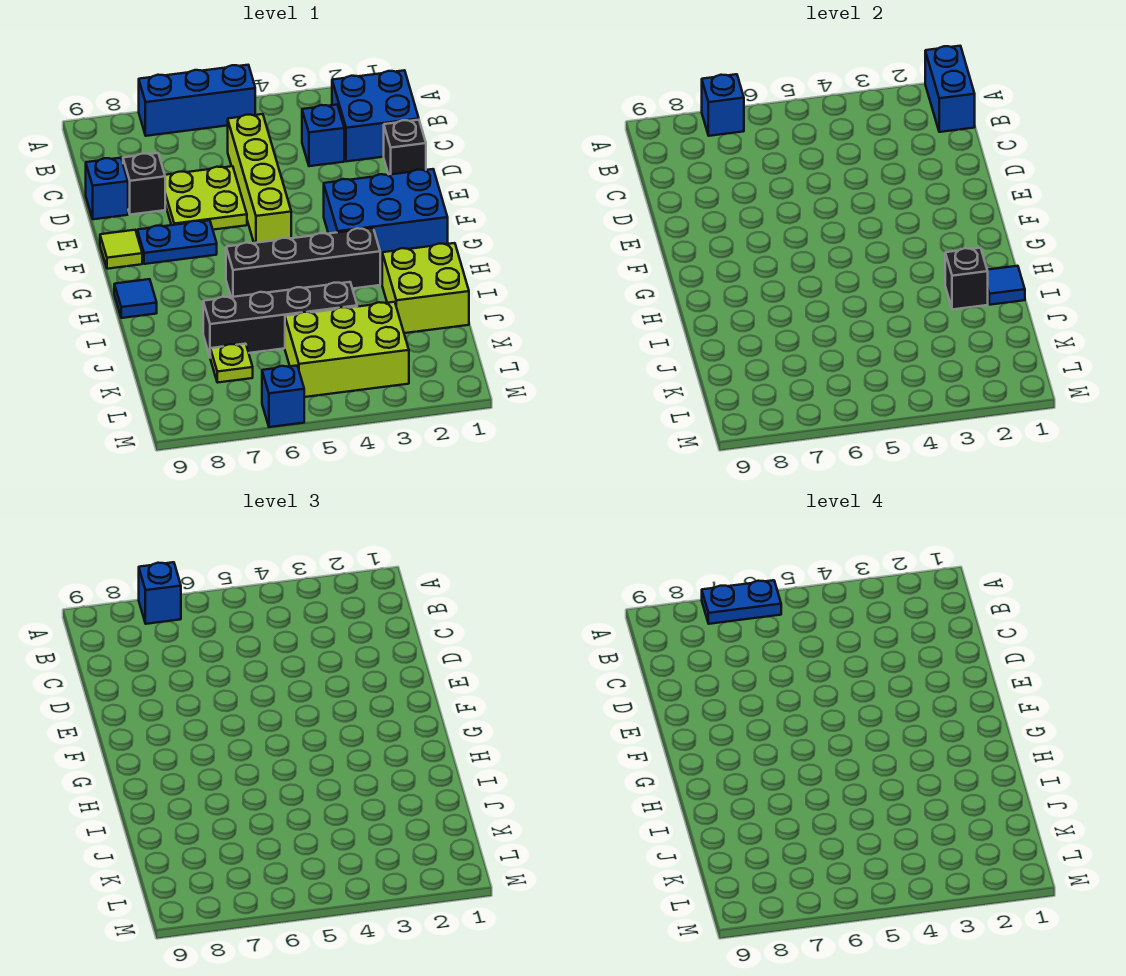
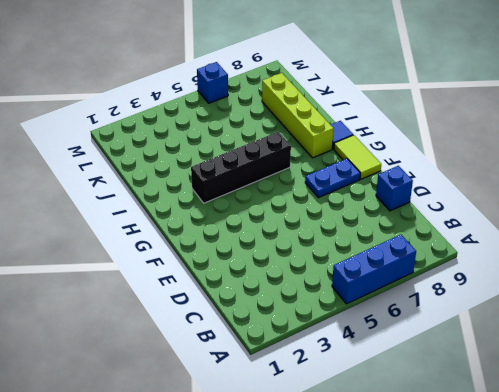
lime 1x2 tile [334,135,381,179] -> lime 1x1 tile [100,230,142,269]
lime 1x4 brick [262,73,334,158] -> lime 1x4 brick moved to [228,114,291,243]
none -> blue 2x2 brick [332,70,419,162]
none -> blue 1x1 brick [302,105,344,166]
none -> black 1x1 brick [384,120,426,175]

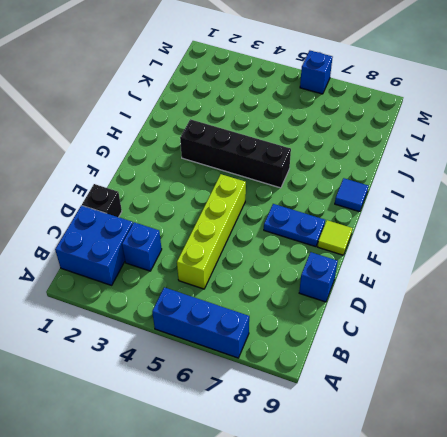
none -> lime 2x2 plate [165,166,247,230]
none -> black 1x1 brick [123,153,165,215]
none -> blue 2x3 brick [324,169,448,259]

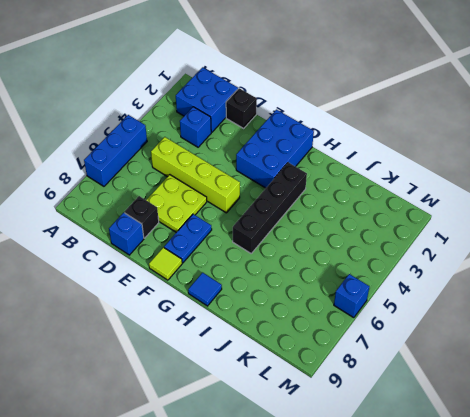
none -> lime 2x2 brick [382,243,469,333]
none -> black 1x4 brick [203,282,357,356]
none -> lime 2x3 brick [285,302,409,397]

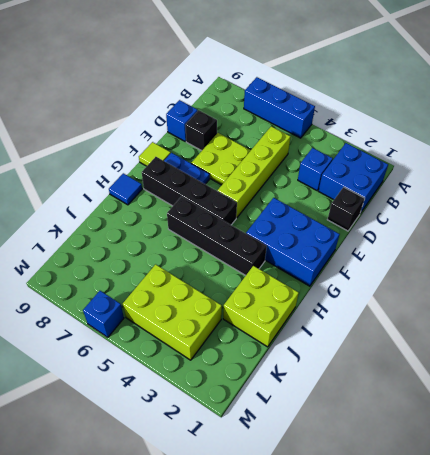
black 1x4 brick [142,157,237,225] -> black 1x4 brick moved to [203,282,357,356]
none -> lime 1x1 plate [210,344,253,383]
none -> blue 1x2 brick [925,46,975,132]
none -> blue 1x1 brick [702,74,744,136]

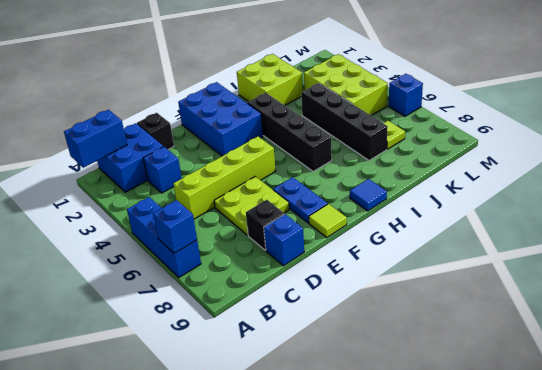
none -> blue 1x1 tile [987,266,1025,305]
none -> black 1x1 brick [945,248,988,310]
none -> blue 1x1 brick [139,562,181,624]

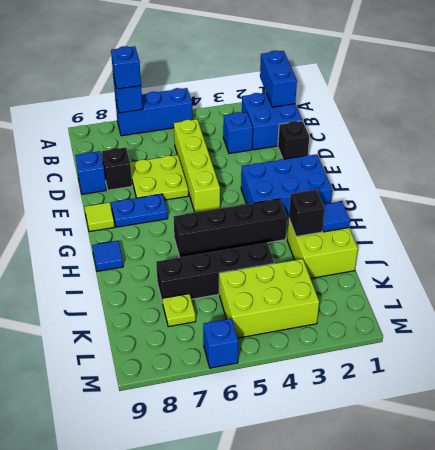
none -> blue 1x2 plate [702,580,781,624]

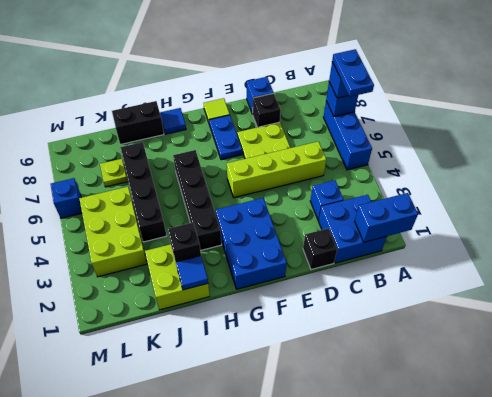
black 1x2 brick [112,101,164,145] -> none

